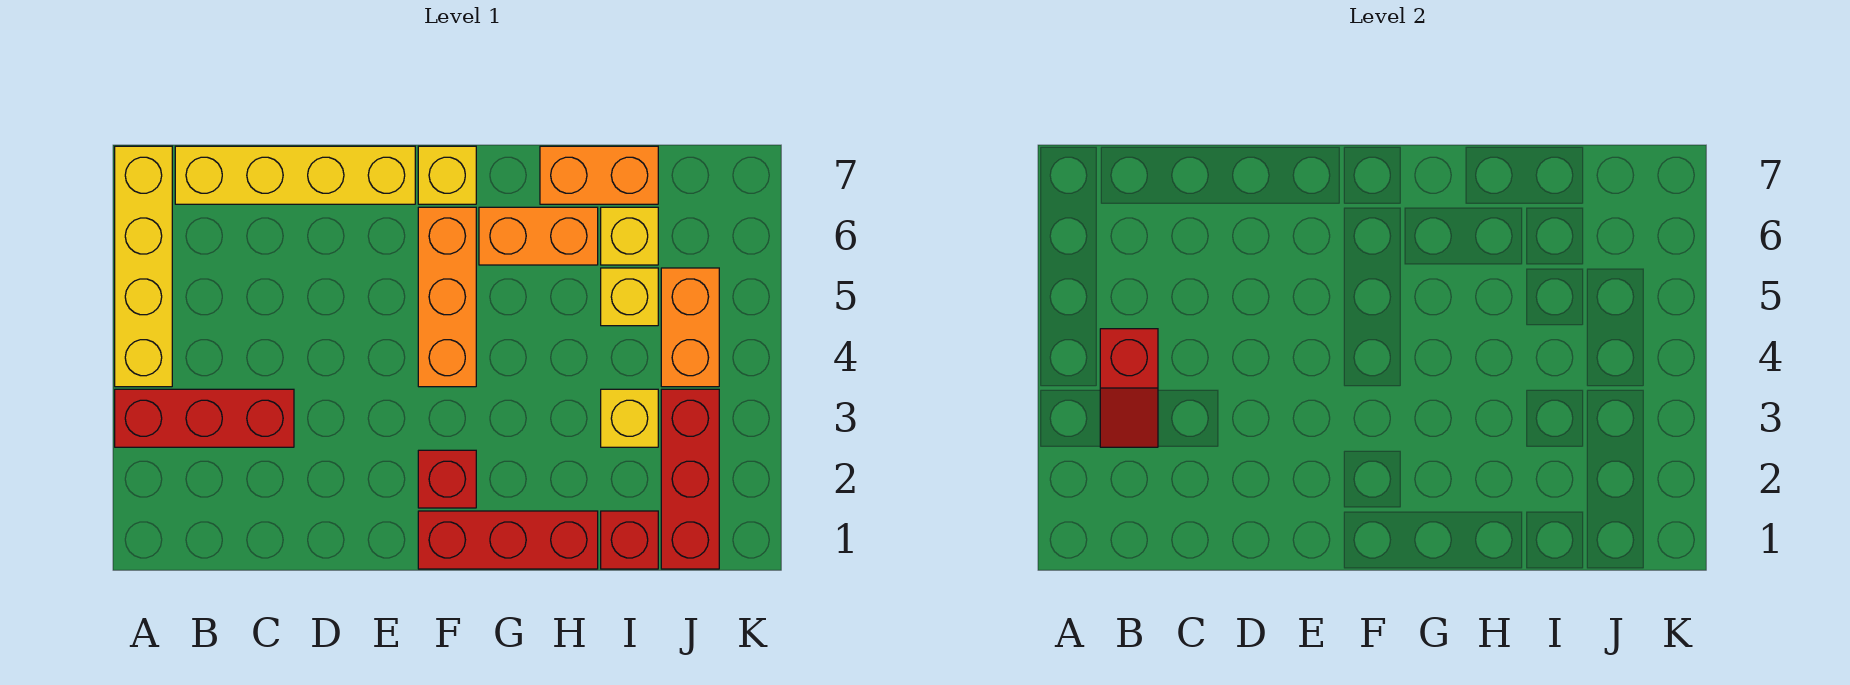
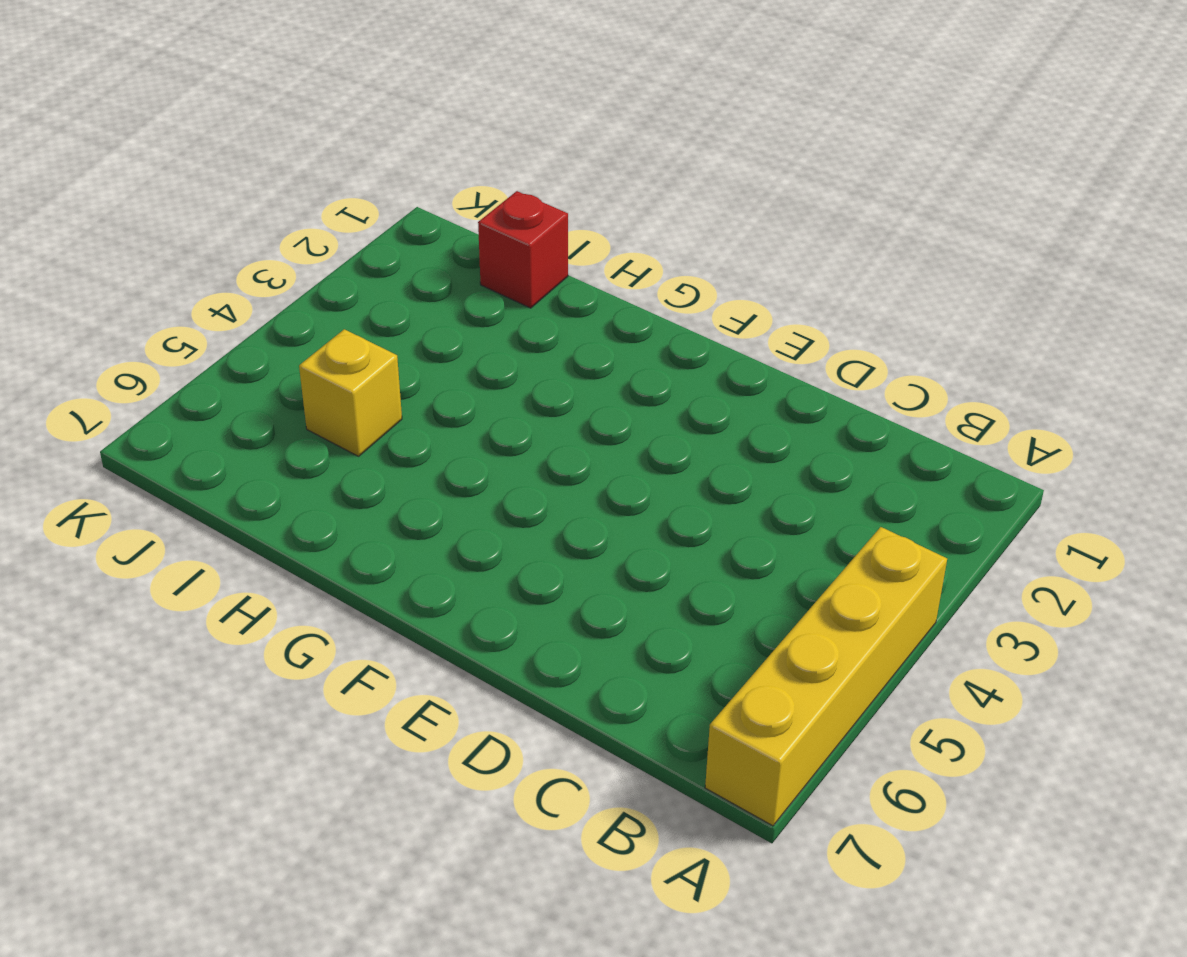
none -> red 1x3 brick [115,389,294,447]
none -> yellow 1x4 brick [175,146,415,204]
none -> red 1x3 brick [418,511,598,569]

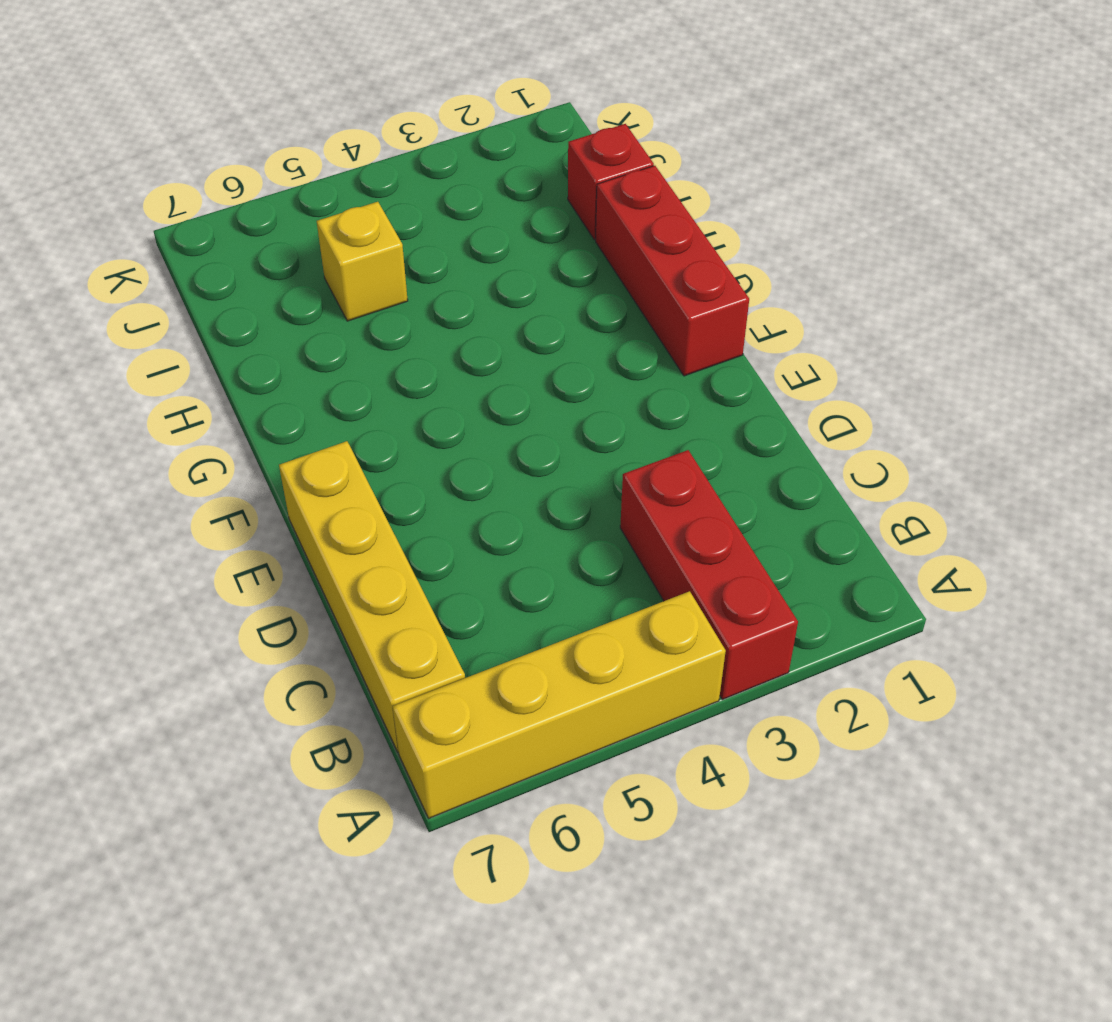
none -> red 1x1 brick [418,450,476,508]
none -> orange 1x3 brick [418,207,476,387]
none -> yellow 1x1 brick [418,146,476,204]

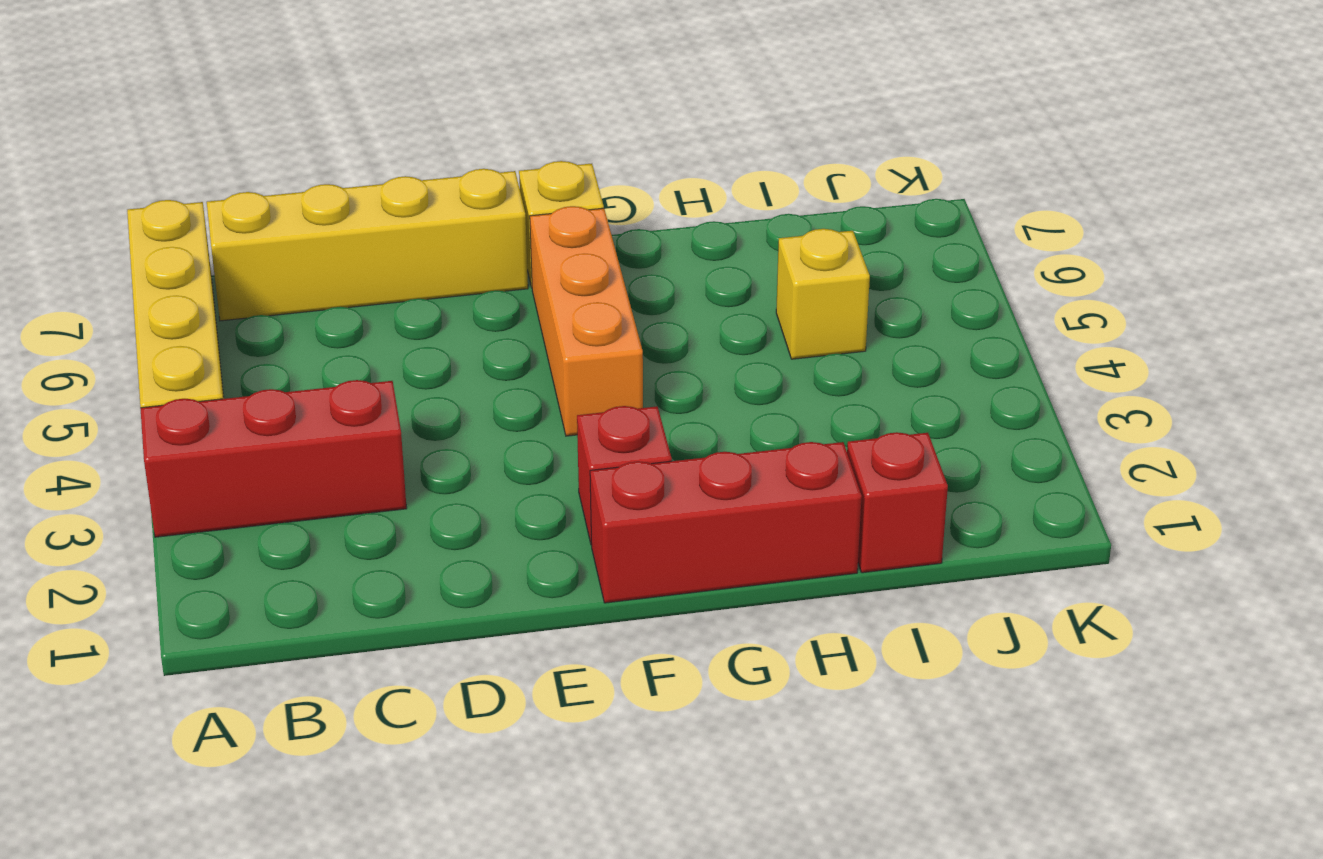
none -> orange 1x2 brick [479,207,598,265]
none -> orange 1x2 brick [540,146,658,204]
none -> yellow 1x1 brick [601,389,658,447]

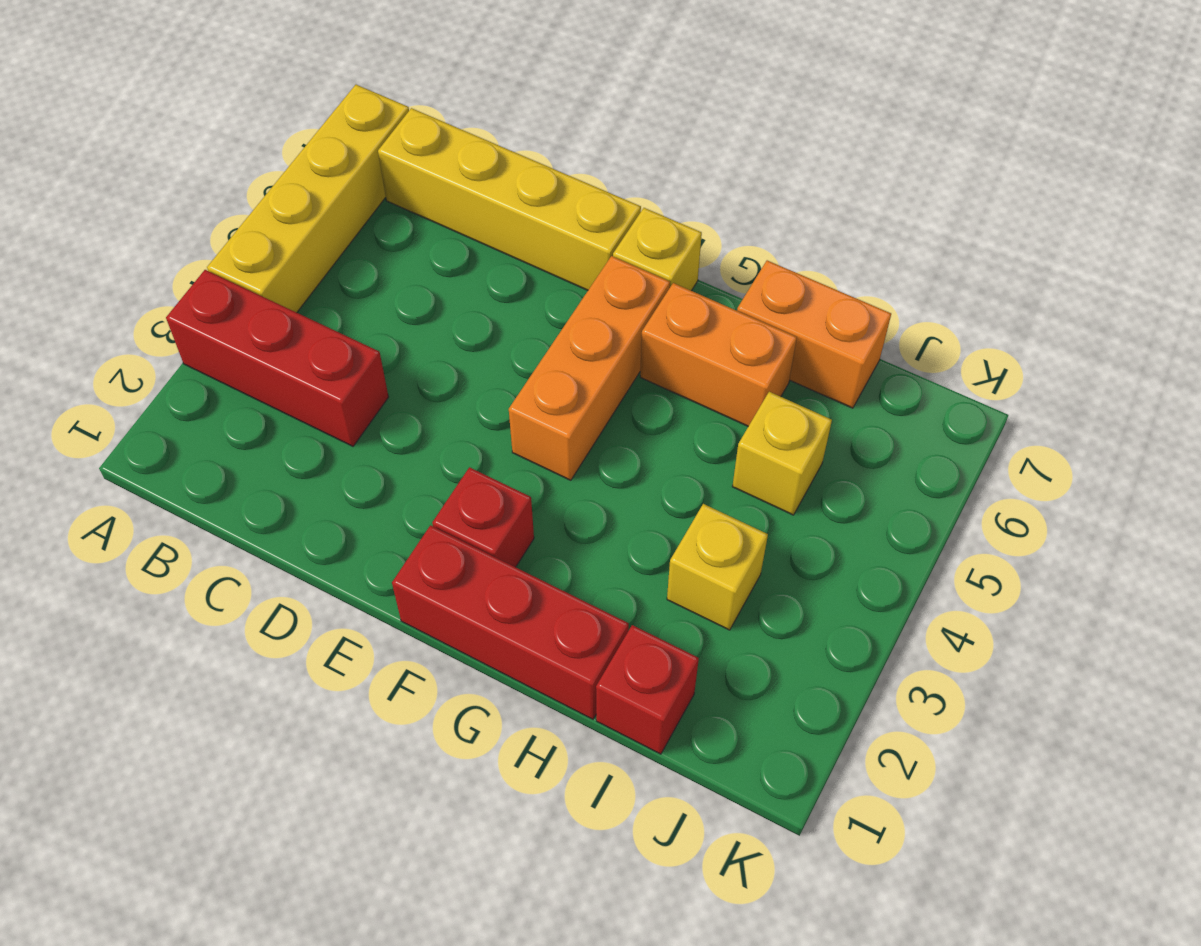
none -> yellow 1x1 brick [601,207,658,265]
none -> red 1x3 brick [661,389,719,569]
none -> orange 1x2 brick [661,268,719,387]

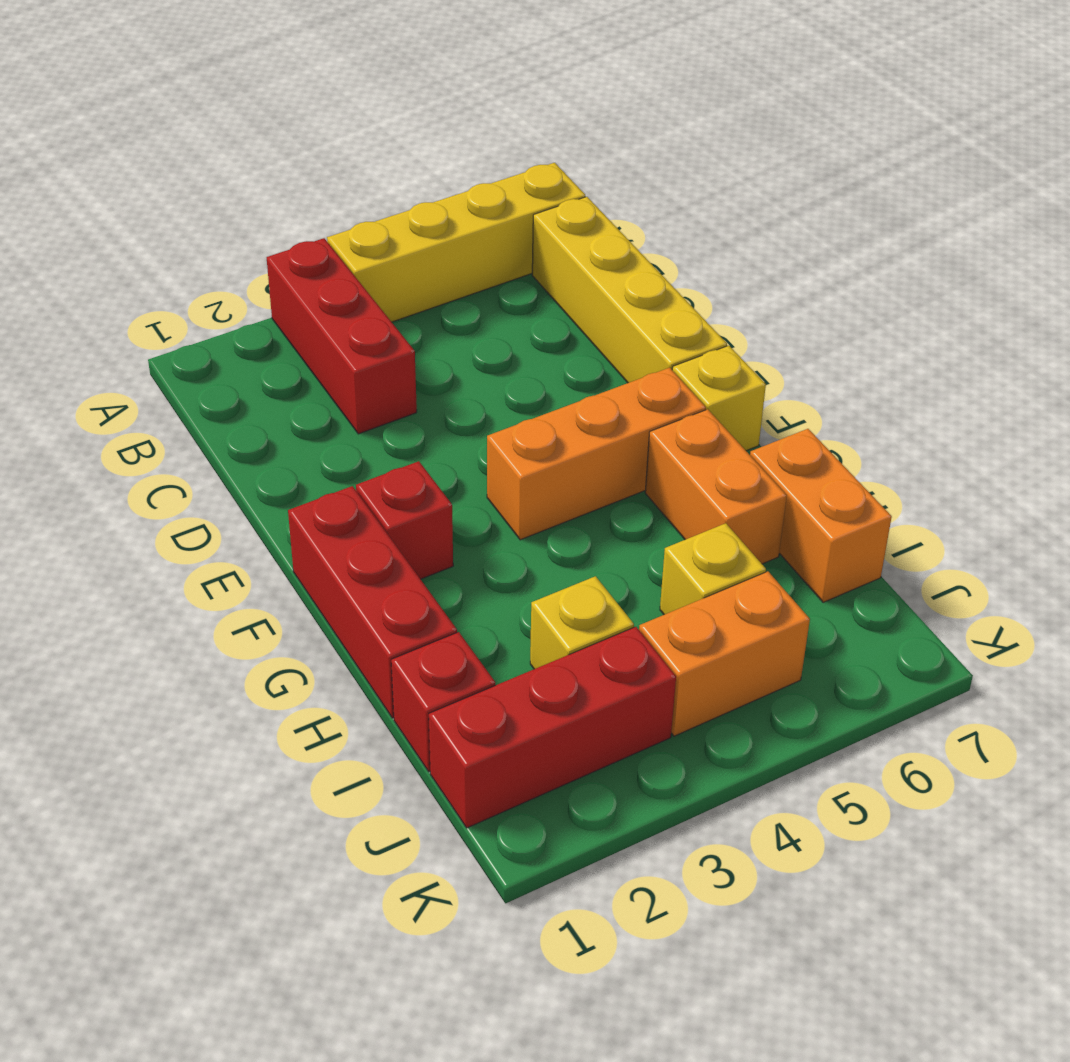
none -> yellow 1x1 brick [601,207,658,265]
none -> red 1x2 slope [1100,329,1158,447]

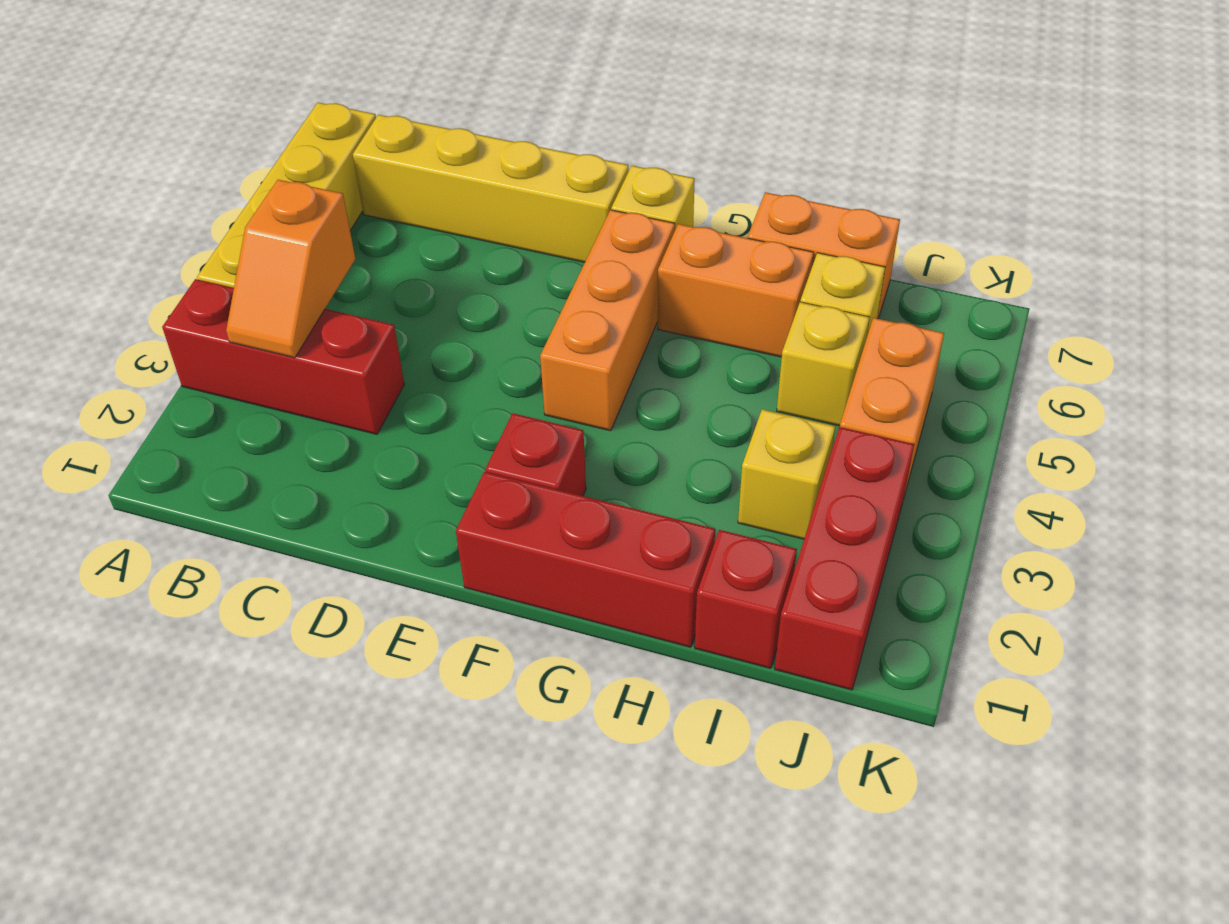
orange 1x2 slope [226,180,355,358] -> red 1x2 slope [1100,329,1158,447]

